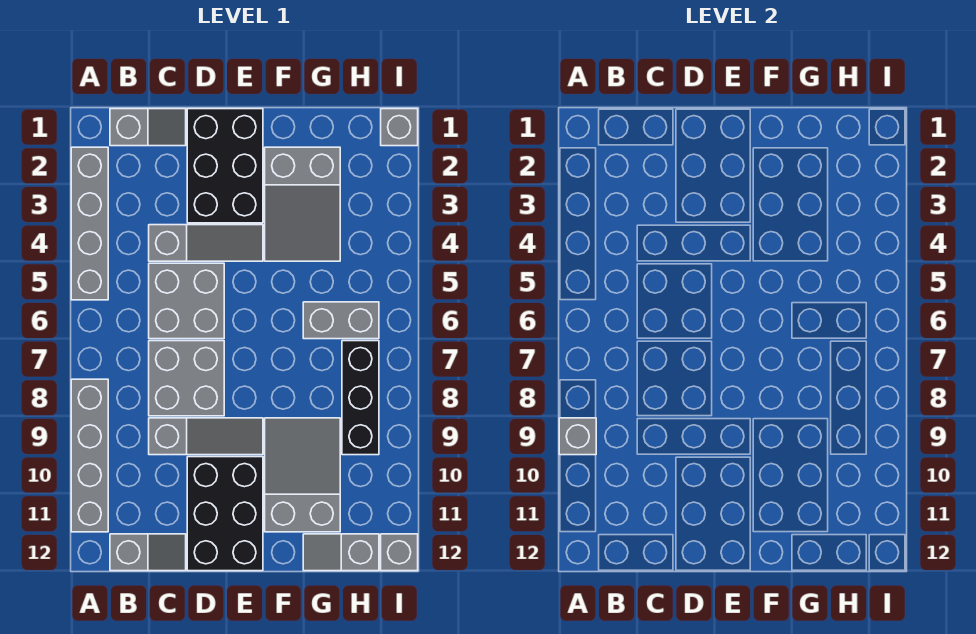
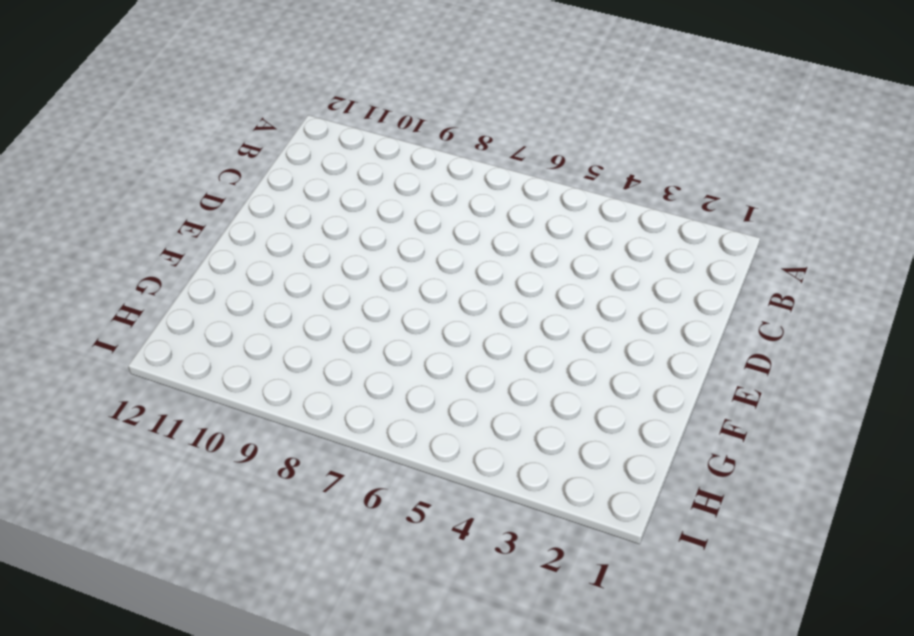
none -> grey 1x4 brick [71,147,108,300]
none -> grey 1x4 brick [71,379,108,532]
none -> grey 1x2 slope [110,109,186,146]

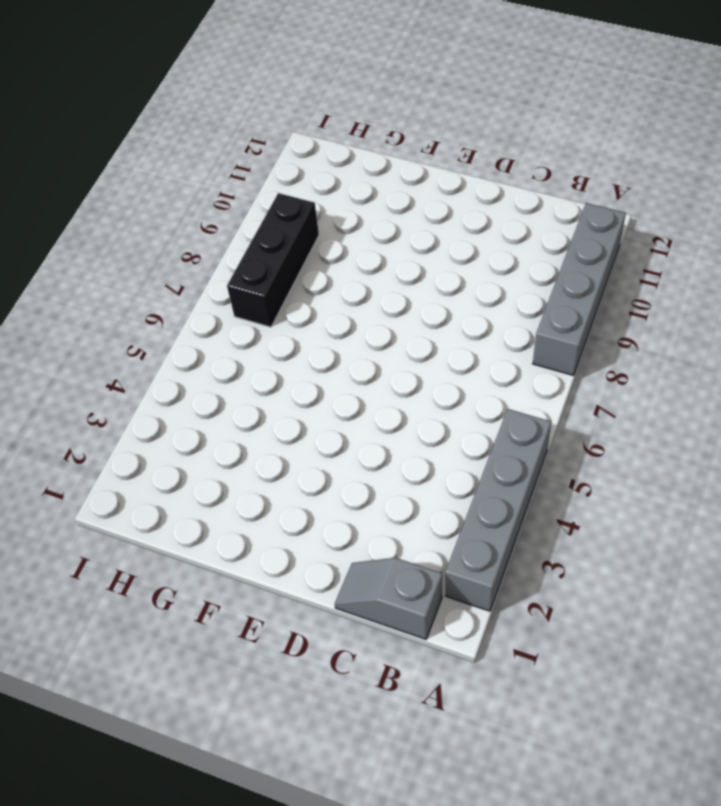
none -> grey 1x2 slope [110,534,186,571]
none -> grey 1x3 slope [149,225,263,261]
none -> grey 2x2 brick [149,263,224,339]

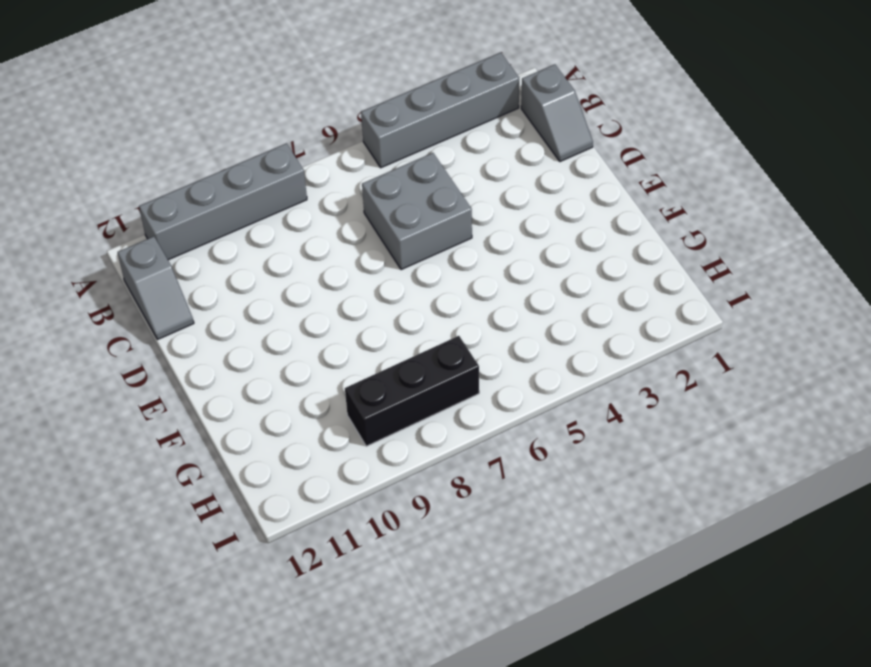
none -> grey 1x3 slope [149,225,263,261]
none -> grey 2x2 brick [149,341,224,416]
none -> grey 1x3 slope [149,418,263,455]

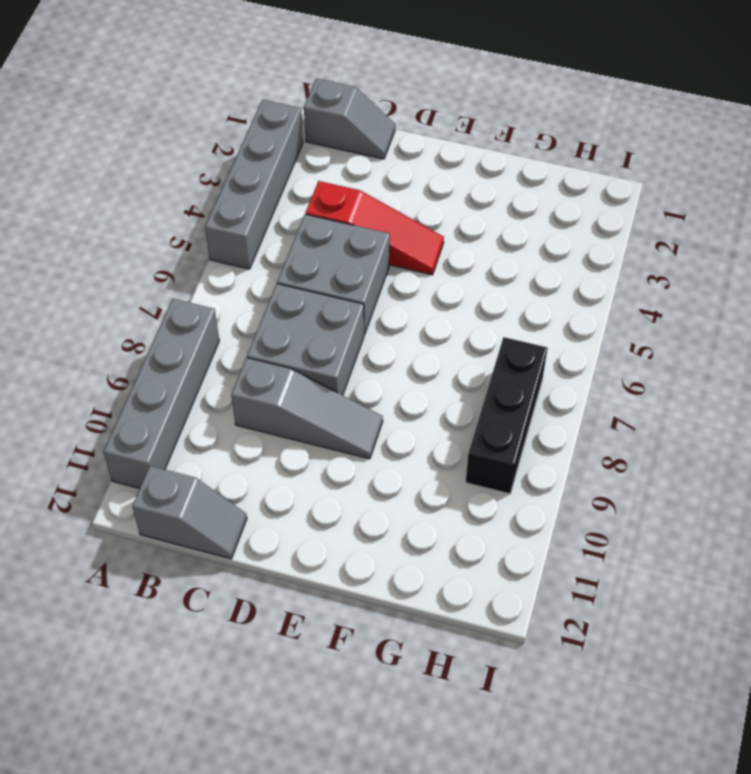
red 1x3 slope [306,181,444,275] -> grey 1x3 slope [149,225,263,261]
none -> black 2x3 brick [187,109,263,223]
none -> black 2x3 brick [187,457,263,571]
none -> grey 2x3 slope [265,147,340,261]

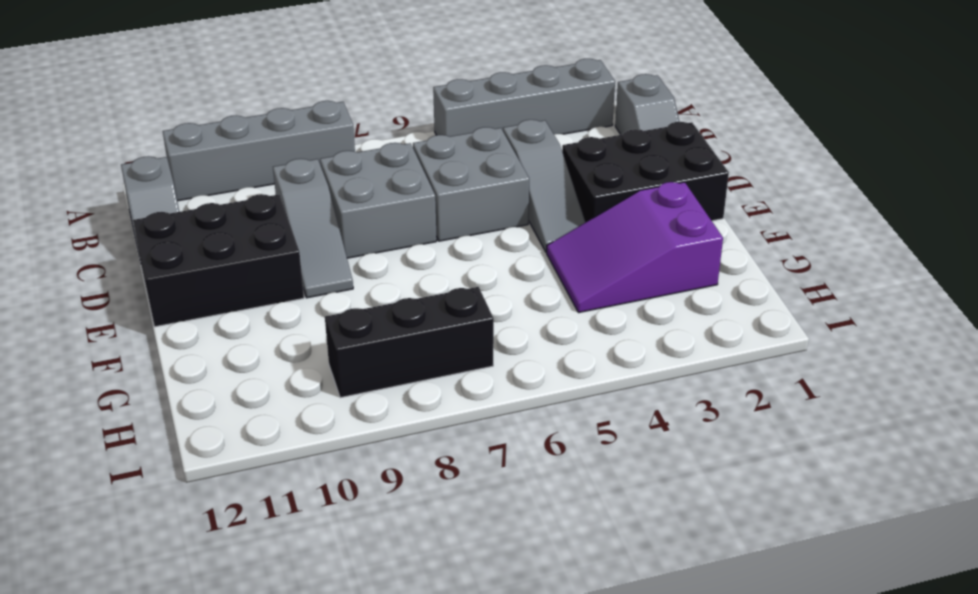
purple 2x3 slope [547,182,723,313] -> grey 2x3 slope [265,147,340,261]
none -> grey 2x3 slope [265,418,340,532]
none -> grey 1x2 brick [303,302,379,339]
none -> grey 1x2 slope [303,534,379,571]

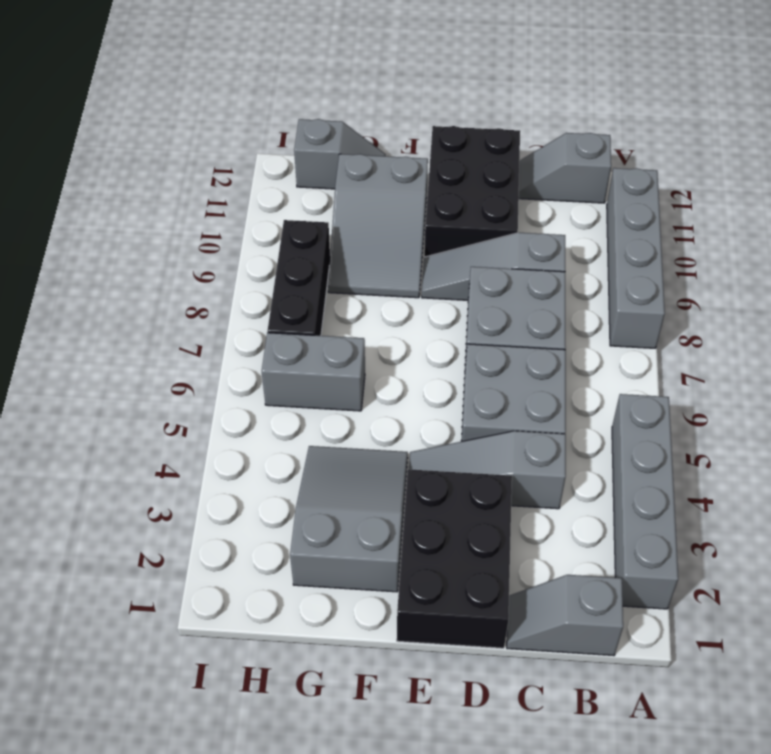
none -> grey 1x1 brick [381,109,418,146]
none -> grey 1x1 brick [381,534,418,571]
none -> grey 1x1 brick [559,418,596,455]

